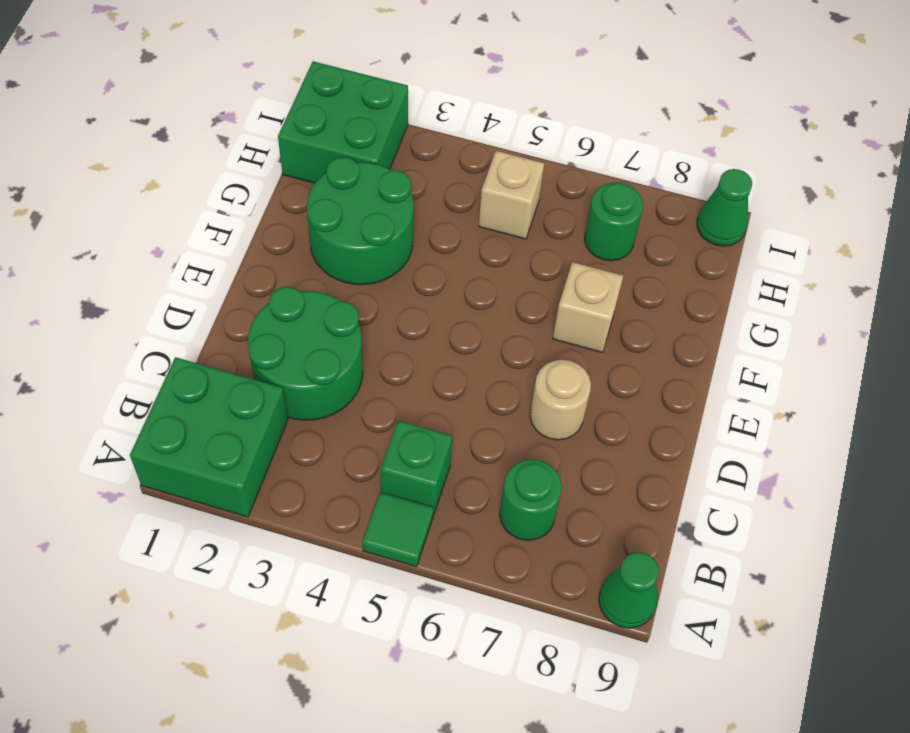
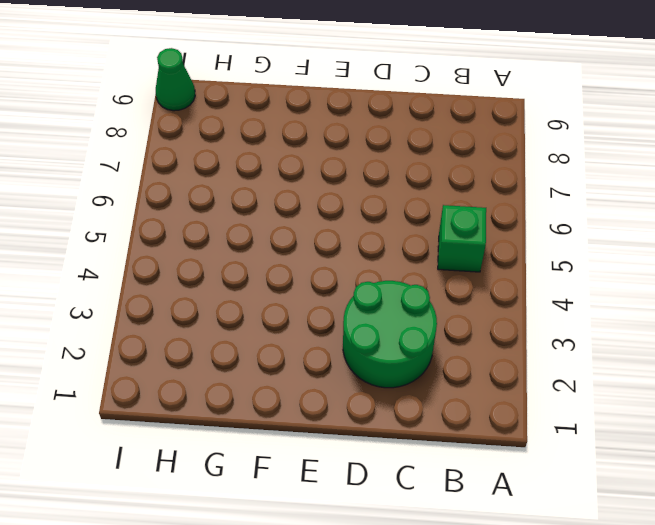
none -> green 2x2 brick [130,357,288,517]
none -> green 1x1 tile [362,492,434,567]
none -> green 1x1 cone [599,552,659,628]

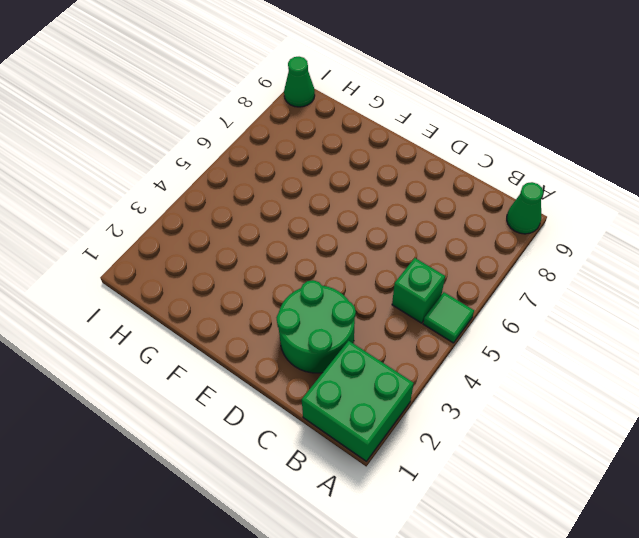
none -> green 1x1 round brick [500,459,562,540]
none -> tan 1x1 round brick [530,360,591,440]
none -> green 2x2 round brick [307,157,413,285]

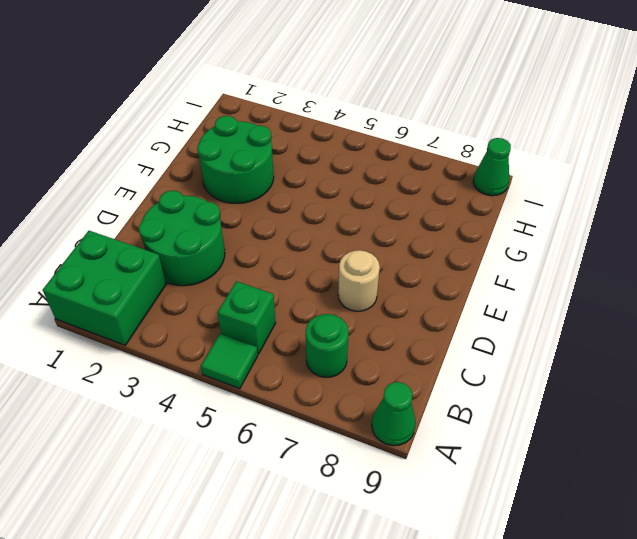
none -> tan 1x1 brick [553,262,623,353]
none -> green 2x2 brick [278,61,408,183]
none -> tan 1x1 brick [479,151,544,239]

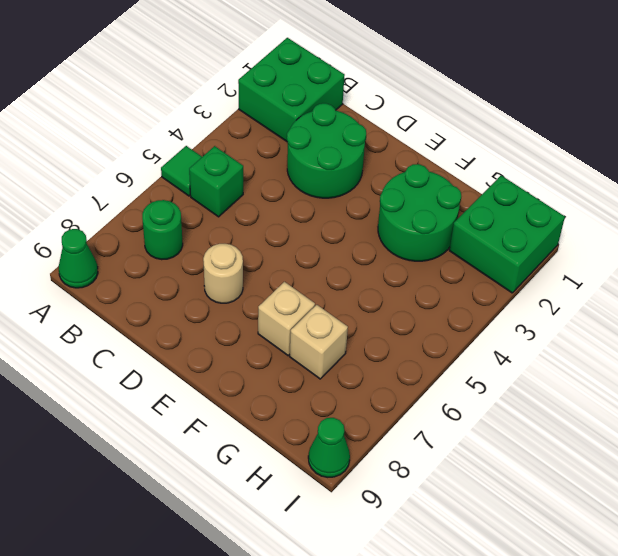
tan 1x1 brick [290,305,348,379] -> tan 1x1 brick moved to [479,151,544,239]
none -> green 1x1 round brick [585,183,643,261]

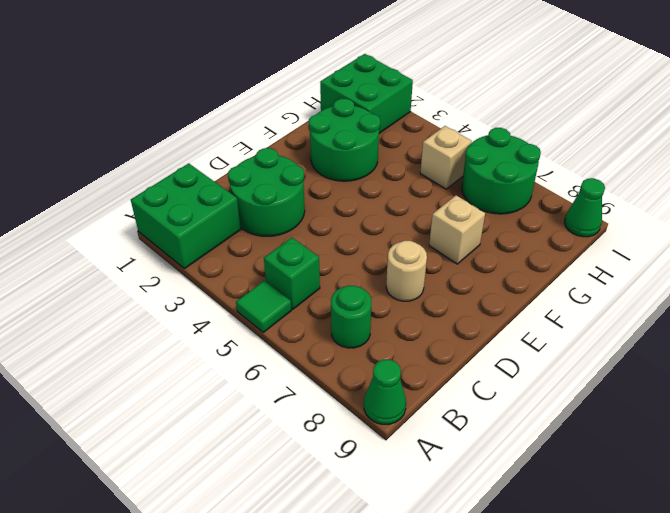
green 2x2 round brick [462,128,541,214] -> green 1x1 round brick [585,183,643,261]

